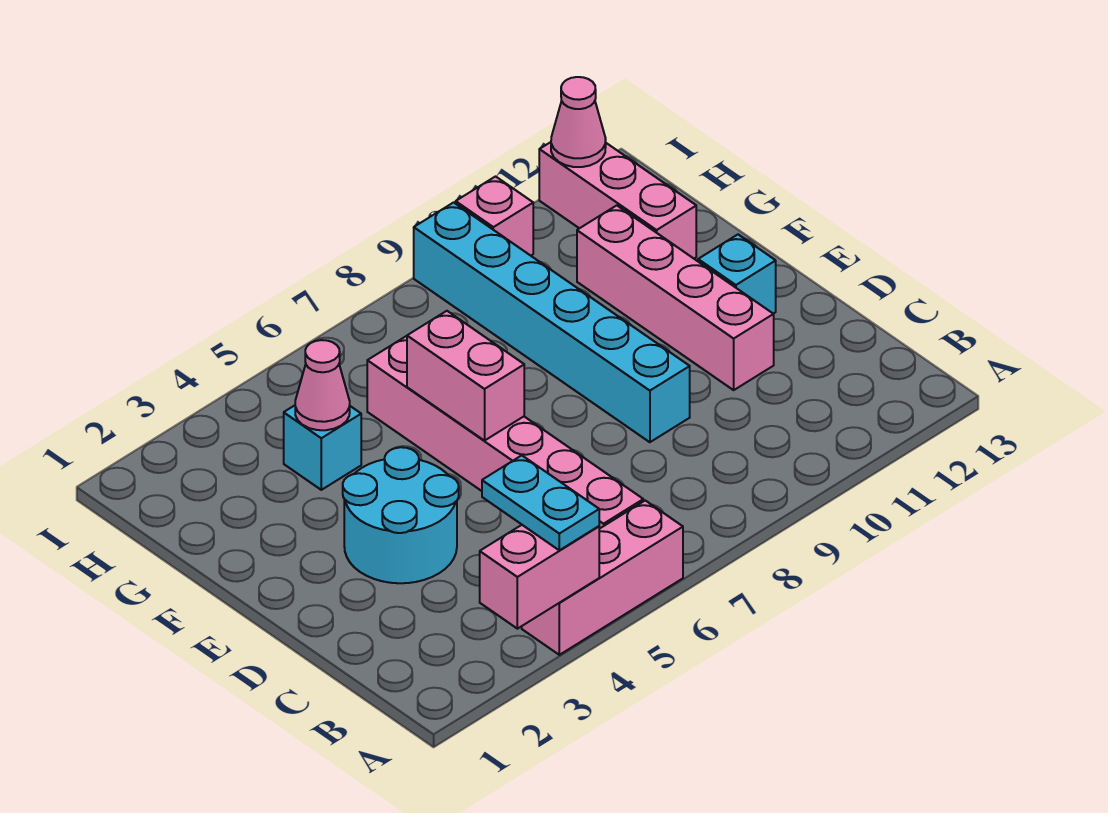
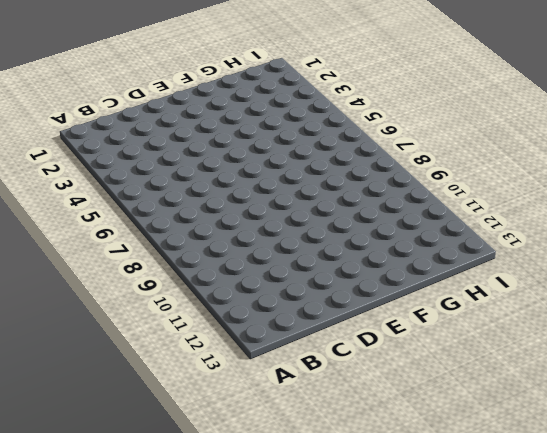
none -> pink 1x3 brick [522,501,683,655]
none -> pink 1x6 brick [367,336,643,529]
none -> cyan 2x2 round brick [343,447,459,583]

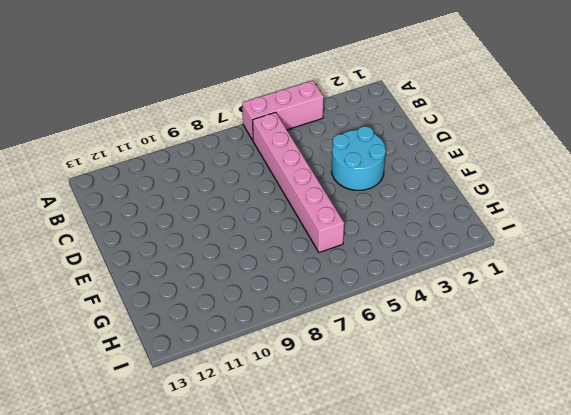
none -> cyan 1x6 brick [414,202,690,442]
none -> pink 1x4 brick [577,205,774,390]
none -> cyan 1x1 brick [698,235,776,314]

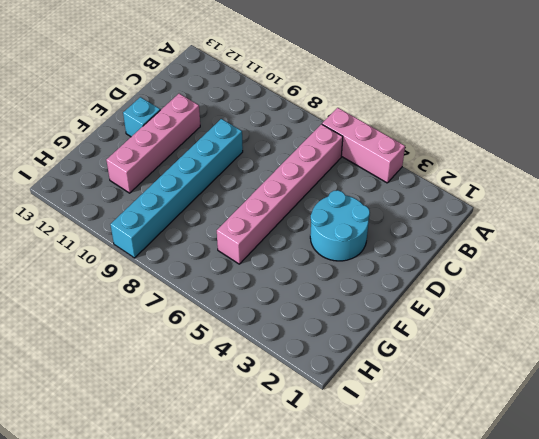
none -> cyan 1x1 brick [284,405,361,490]
none -> pink 1x3 brick [539,142,696,258]
none -> pink 1x1 brick [456,177,533,256]

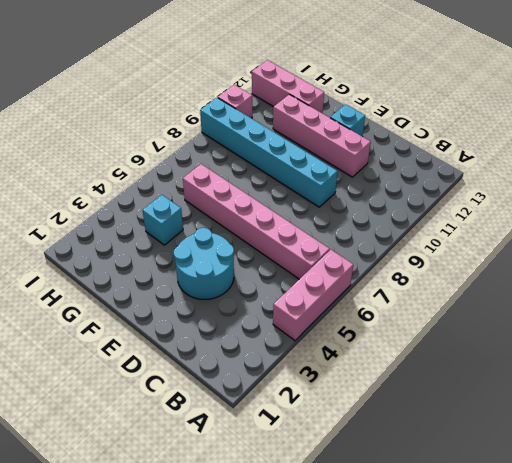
none -> pink 1x2 brick [480,525,599,629]
none -> pink 1x2 brick [407,311,524,441]
none -> pink 1x1 cone [295,340,350,430]

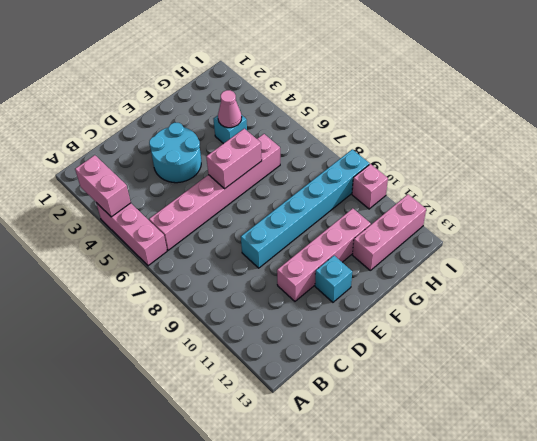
none -> pink 1x1 cone [551,77,606,167]
none -> cyan 1x2 plate [482,455,599,550]

